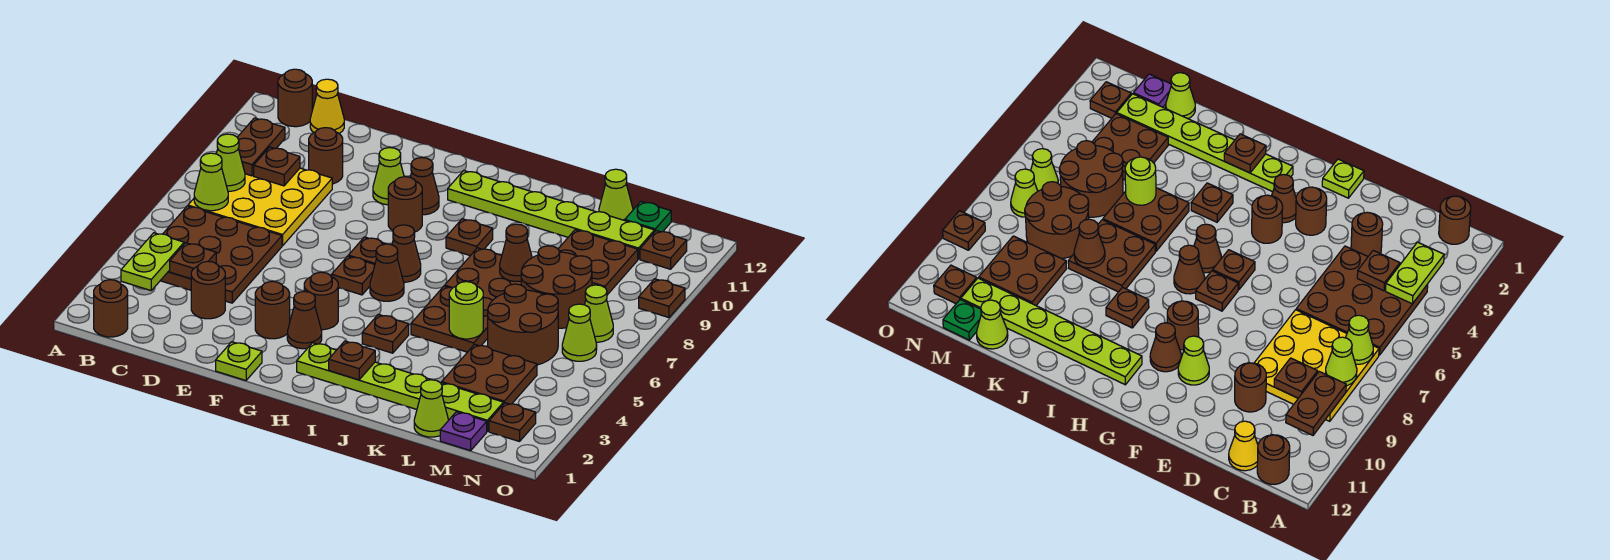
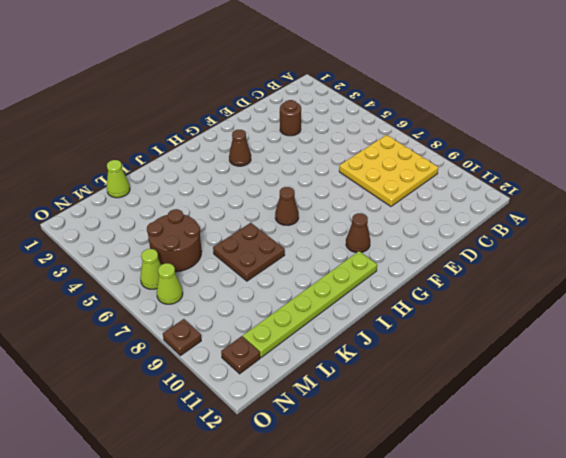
none -> brown 1x1 round brick [94,280,128,337]
none -> brown 3x3 plate [160,206,282,303]
none -> brown 1x1 round brick [278,69,312,127]
none -> yellow 1x1 cone [310,79,344,134]

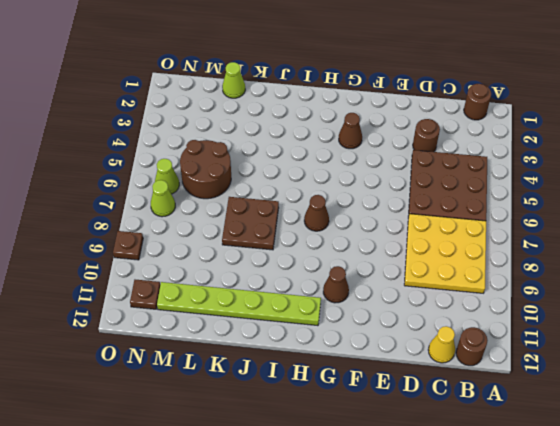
none -> brown 1x1 round brick [309,128,343,184]
none -> lime 1x1 plate [216,342,262,380]
none -> brown 1x1 round brick [255,281,290,339]
none -> lime 1x1 cone [373,148,404,205]

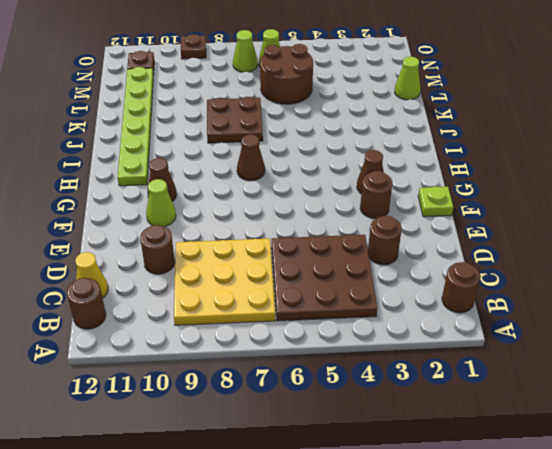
none -> brown 1x1 round brick [304,272,338,330]
none -> brown 1x1 plate [332,256,375,295]
none -> brown 1x1 plate [348,237,386,264]
none -> brown 1x1 round brick [388,177,422,232]

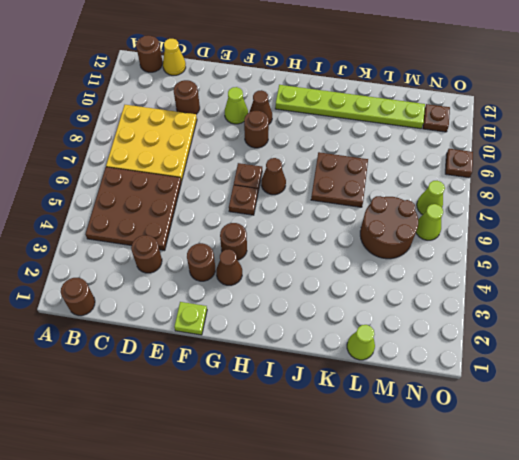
none -> lime 1x6 plate [297,343,504,432]
none -> brown 1x1 cone [370,244,404,301]
none -> brown 1x1 plate [362,314,409,353]
none -> brown 1x1 plate [446,219,493,256]

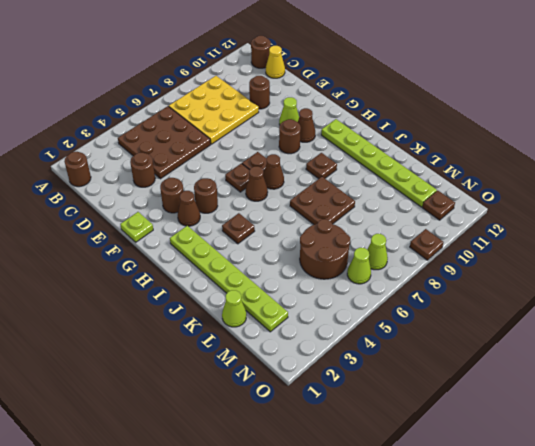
none -> brown 2x2 plate [411,286,492,352]
none -> brown 2x2 plate [441,344,537,404]
none -> brown 2x2 round brick [521,246,592,329]
none -> brown 2x2 plate [558,230,638,295]

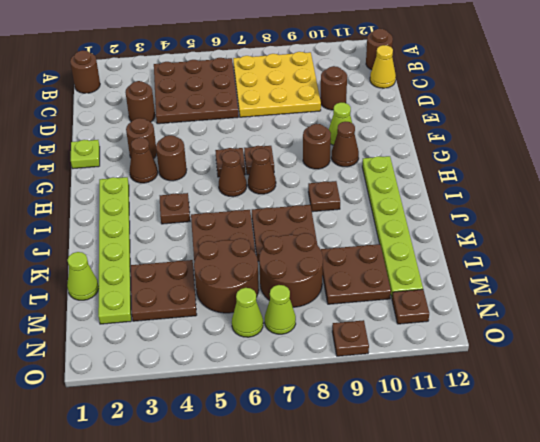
none -> lime 1x1 cone [599,169,633,220]
none -> purple 1x1 plate [440,412,487,451]
none -> green 1x1 plate [625,202,671,232]
none -> brown 1x1 plate [489,403,536,441]

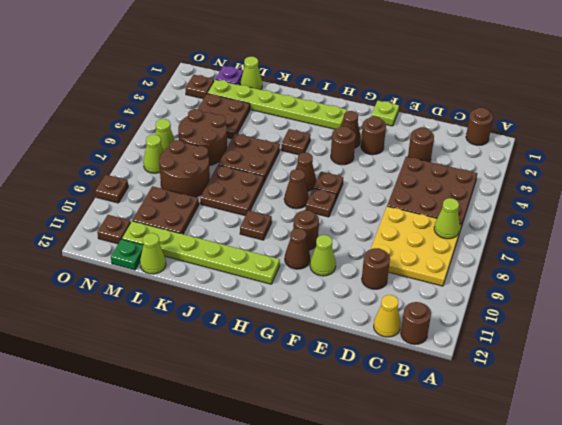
none -> lime 1x2 plate [121,233,184,291]
none -> lime 1x1 cone [216,134,245,191]
none -> brown 1x2 plate [237,118,285,176]
none -> brown 1x1 plate [170,243,216,279]

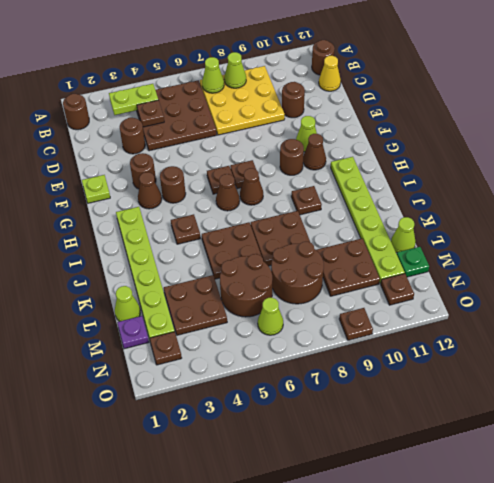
none -> lime 1x1 cone [585,285,613,342]
none -> brown 1x2 plate [237,118,285,176]
none -> brown 1x1 plate [254,147,300,186]
none -> brown 1x1 plate [329,341,375,380]

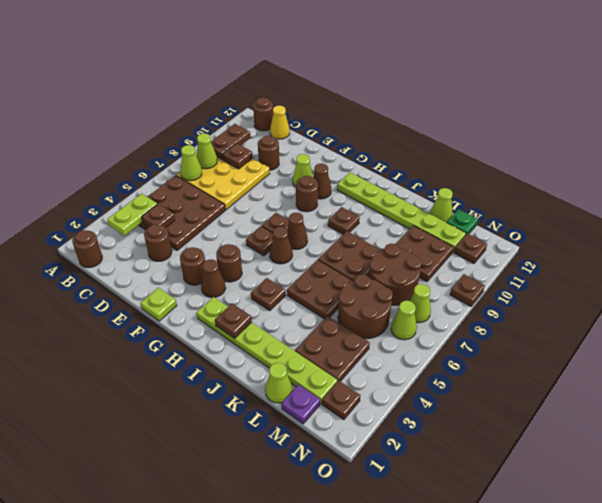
none -> lime 1x1 round brick [449,282,483,339]
none -> brown 1x1 cone [500,224,532,281]

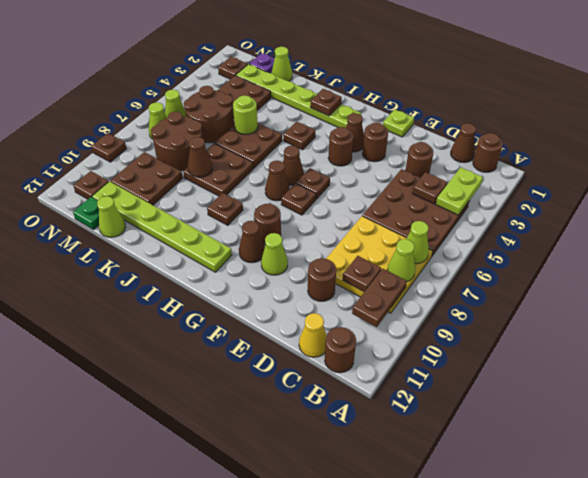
brown 1x1 cone [451,123,476,163] -> none

